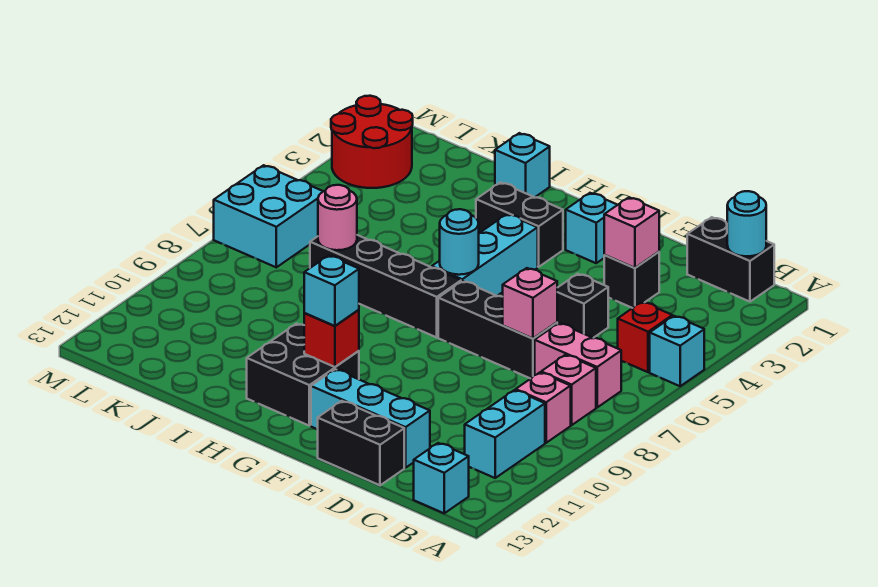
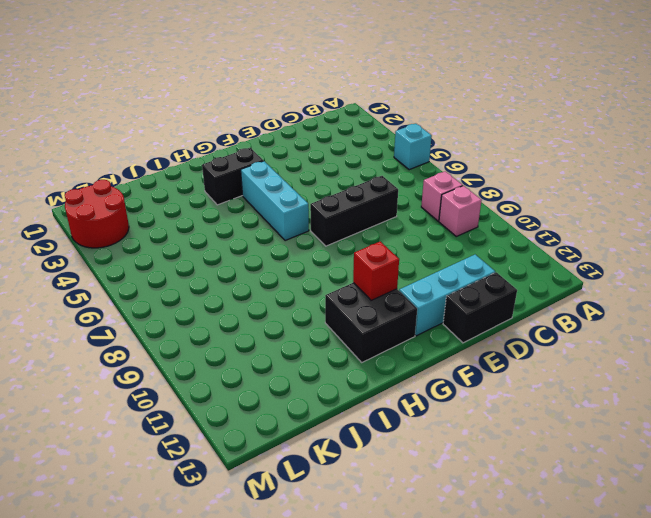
none -> black 1x2 brick [687,217,774,302]
none -> red 1x1 brick [618,302,672,372]
none -> pink 1x2 brick [535,323,621,407]

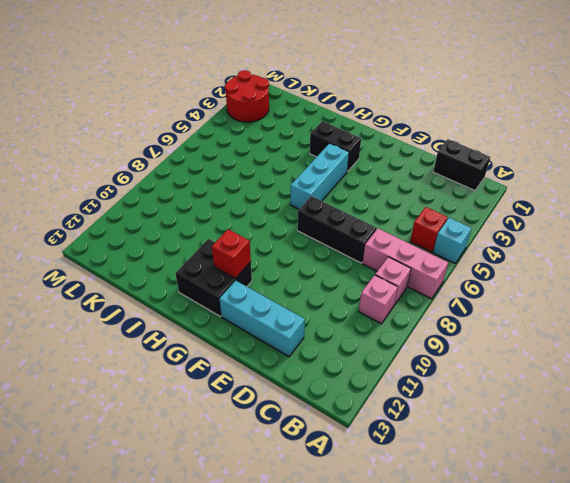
pink 1x3 brick [363,229,448,299] -> pink 1x2 brick [535,323,621,407]
none -> cyan 1x2 brick [465,390,545,478]
none -> cyan 1x1 brick [414,443,469,513]
none -> black 1x1 brick [604,252,659,308]

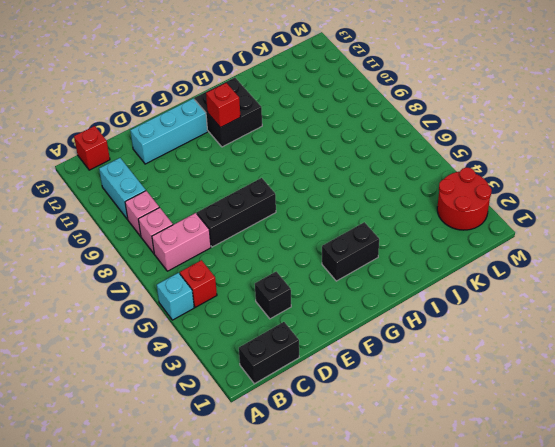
red 1x1 brick [74,126,110,170] -> cyan 1x1 brick [414,443,469,513]
none -> black 1x1 brick [557,274,608,338]
none -> black 1x2 brick [317,401,404,485]
none -> cyan 1x1 brick [566,193,617,263]

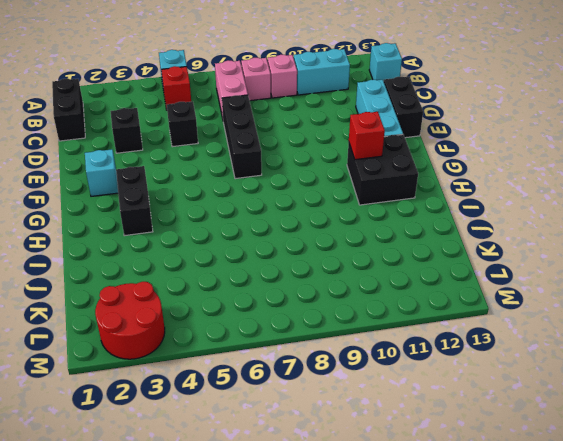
none -> cyan 1x3 brick [432,214,538,296]
none -> black 1x4 brick [310,235,461,337]
none -> cyan 1x1 brick [495,133,550,197]

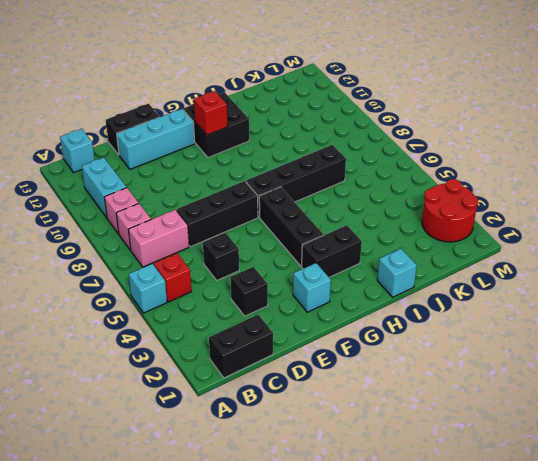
black 1x3 brick [259,187,324,266] -> cyan 1x3 brick [432,214,538,296]
none -> cyan 2x2 brick [214,165,323,267]
none -> cyan 1x1 round brick [727,191,766,256]
none -> pink 1x1 brick [604,197,659,268]

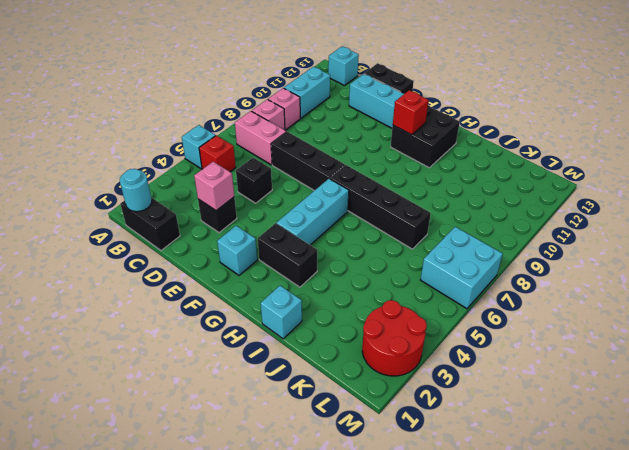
none -> pink 1x1 brick [503,268,557,339]
none -> cyan 1x1 round brick [440,209,479,275]
none -> pink 1x1 round brick [318,185,357,250]

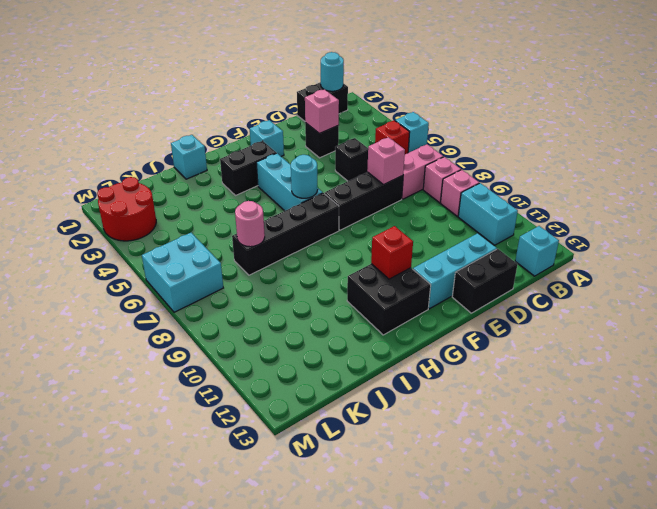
none -> cyan 1x1 brick [304,255,359,326]

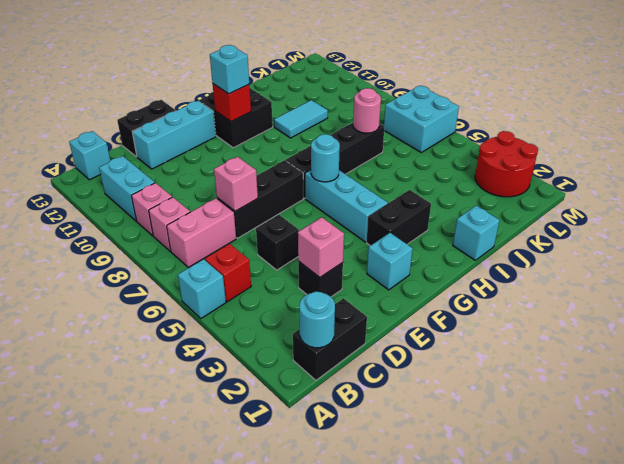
cyan 1x2 tile [274,100,328,138] -> none

